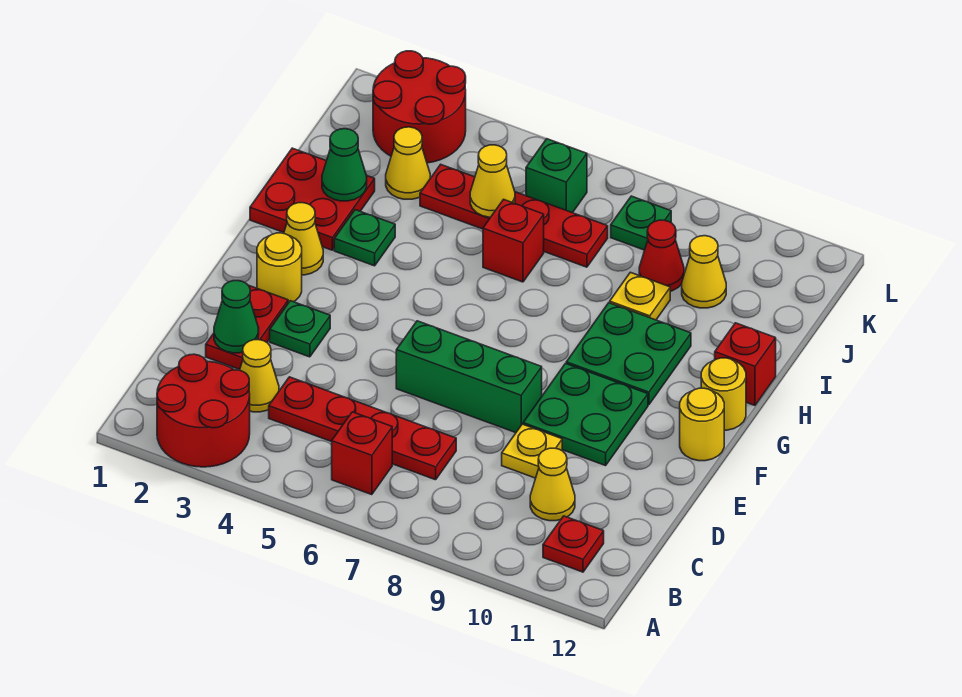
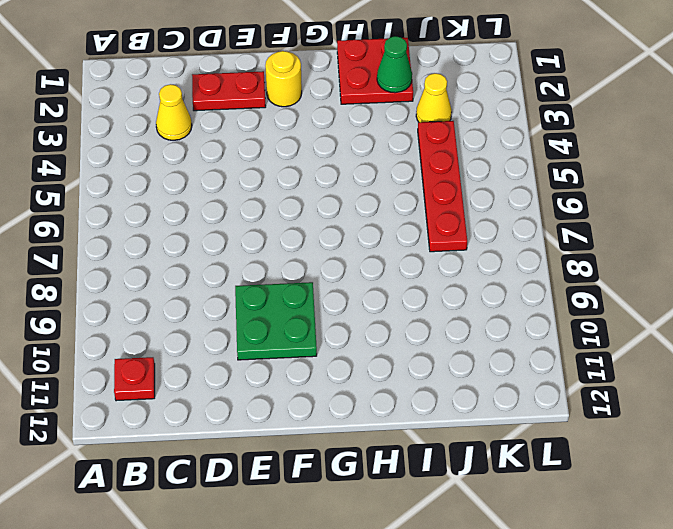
none -> red 2x2 round brick [157,354,250,467]
none -> red 1x1 brick [332,412,392,495]
none -> red 1x4 plate [269,377,456,480]
none -> yellow 1x1 cone [530,448,575,521]

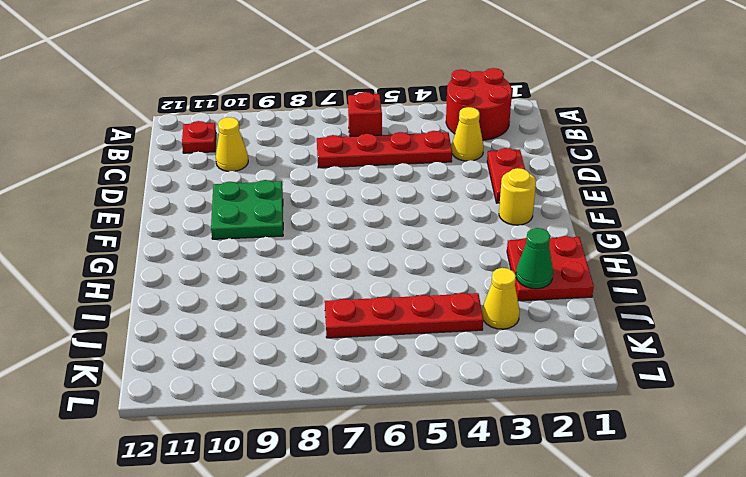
none -> yellow 1x1 plate [502,424,562,478]
none -> green 1x1 plate [270,301,330,357]
none -> green 1x3 brick [396,321,542,433]
none -> yellow 1x1 round brick [680,388,724,461]

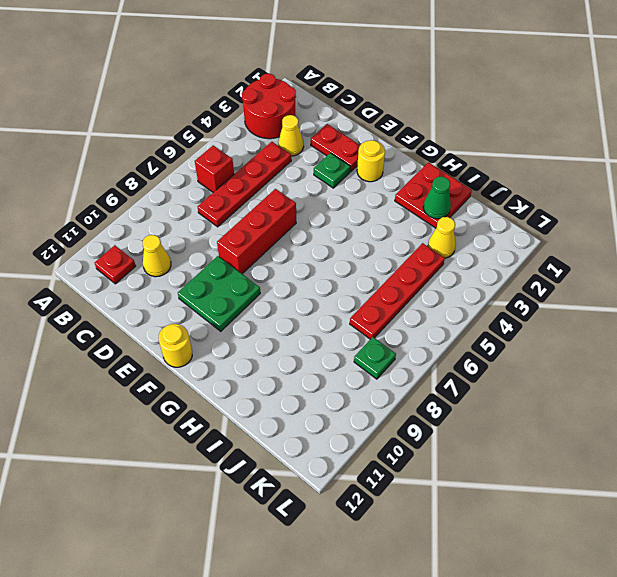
red 1x3 brick [217,189,296,274] -> green 1x3 brick [396,321,542,433]
none -> yellow 1x1 plate [502,424,562,478]
none -> yellow 1x1 cone [284,203,323,275]
none -> green 2x2 plate [566,303,691,405]
none -> yellow 1x1 round brick [701,358,746,430]

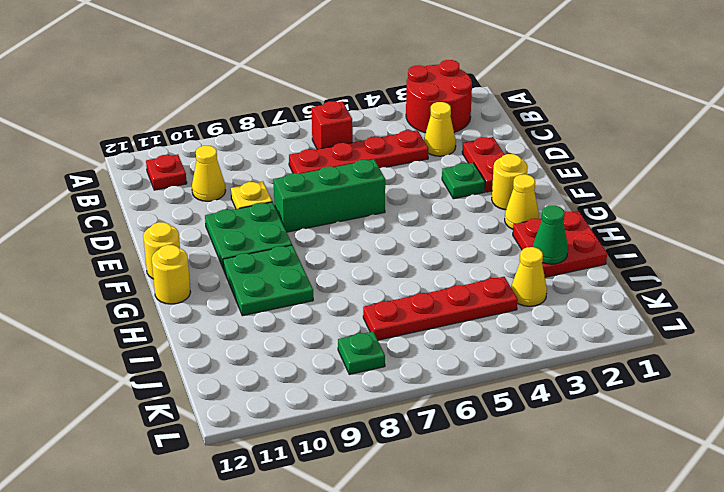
none -> green 1x1 plate [334,210,395,266]
none -> red 1x1 brick [715,323,776,405]
none -> red 1x1 brick [483,199,544,282]
none -> yellow 1x1 plate [610,272,670,320]

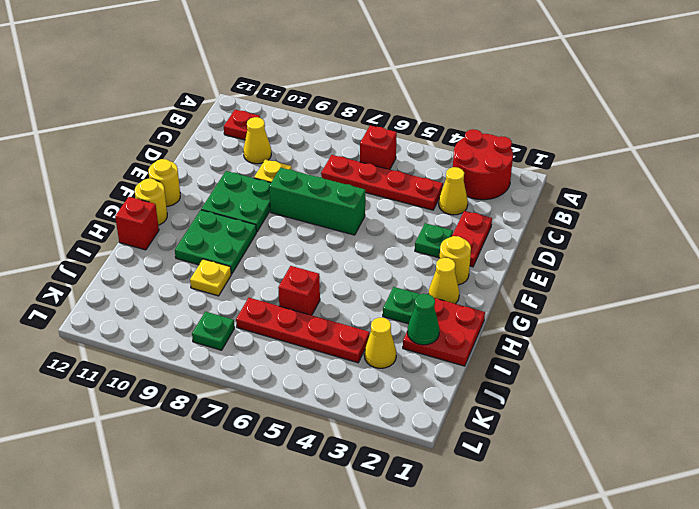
none -> red 1x1 cone [639,220,684,291]
none -> yellow 1x1 cone [682,236,726,308]
none -> red 2x2 round brick [373,51,466,163]
none -> green 1x1 brick [526,139,587,213]

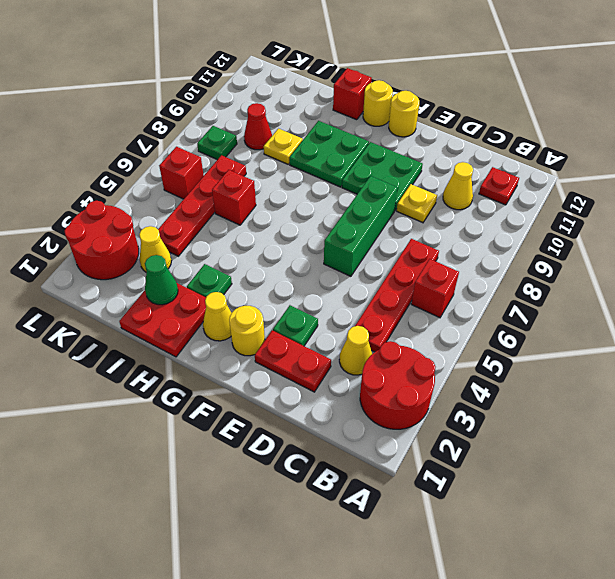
red 1x1 brick [159,147,204,199] -> green 1x1 brick [526,139,587,213]
none -> yellow 1x1 cone [682,236,726,308]
none -> green 1x1 cone [214,281,259,353]
none -> yellow 1x1 cone [470,145,515,217]

